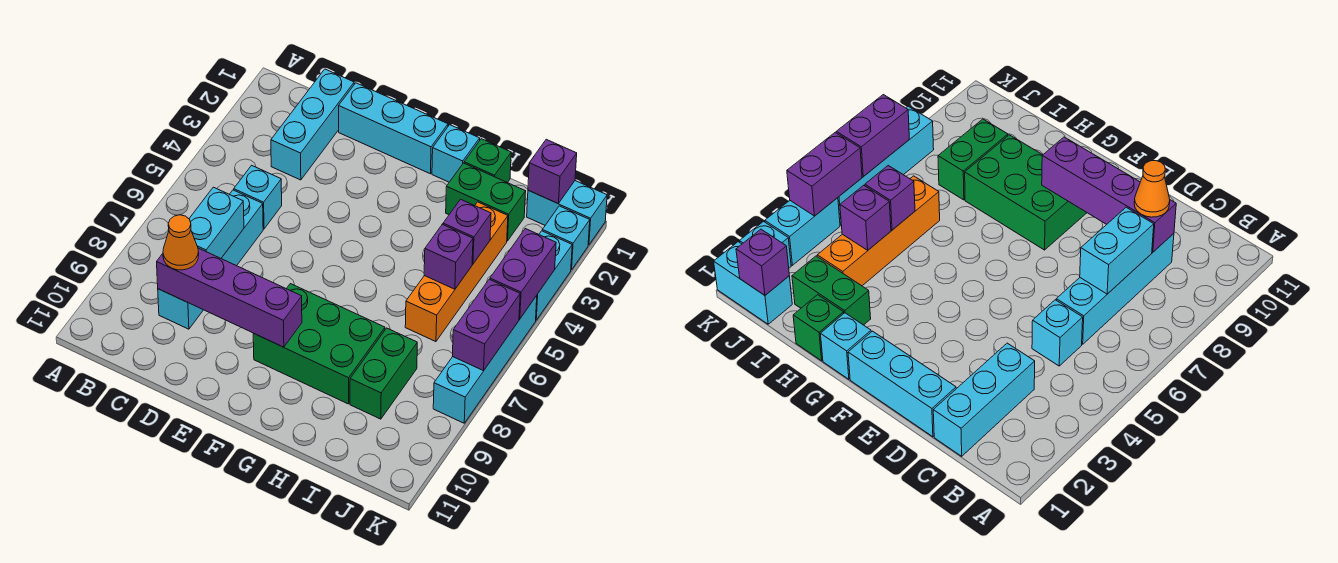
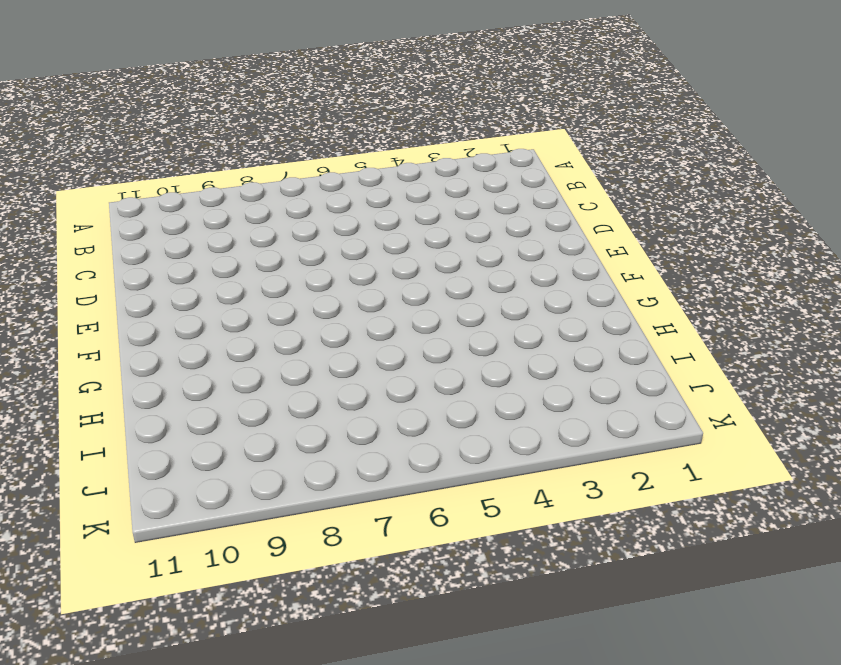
none -> cyan 1x3 brick [271,69,354,180]
none -> cyan 1x1 brick [234,165,282,229]
none -> cyan 1x4 brick [158,190,263,329]

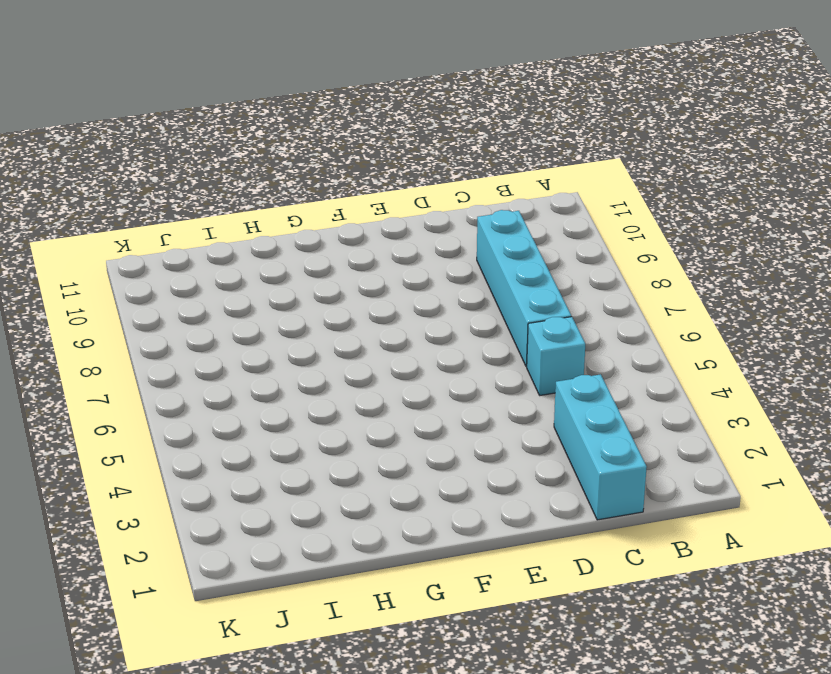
none -> cyan 1x3 brick [339,83,448,174]
none -> green 2x3 brick [253,284,385,404]
none -> cyan 1x1 brick [432,125,480,182]

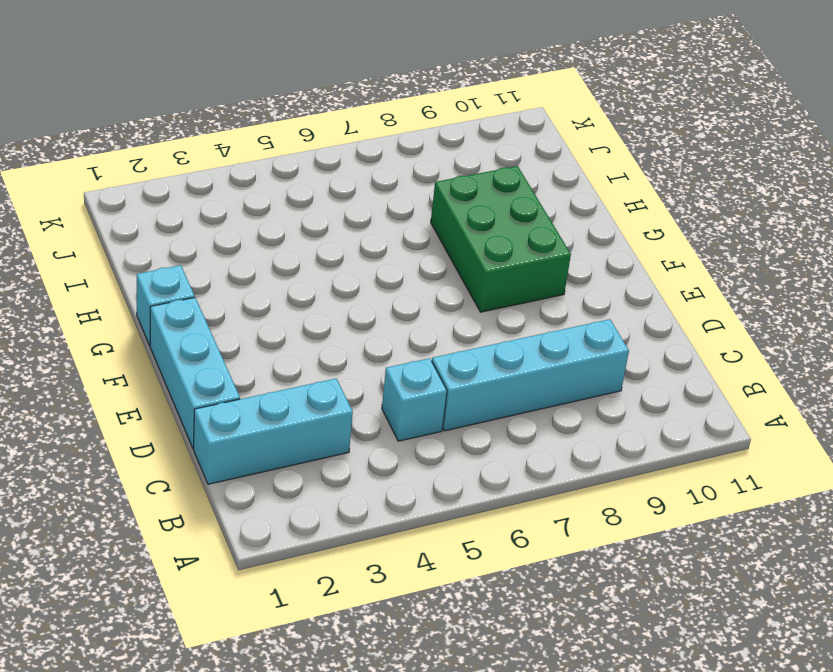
none -> green 1x1 brick [464,139,511,183]
none -> green 1x2 brick [446,163,526,241]
none -> orange 1x4 brick [405,202,508,342]

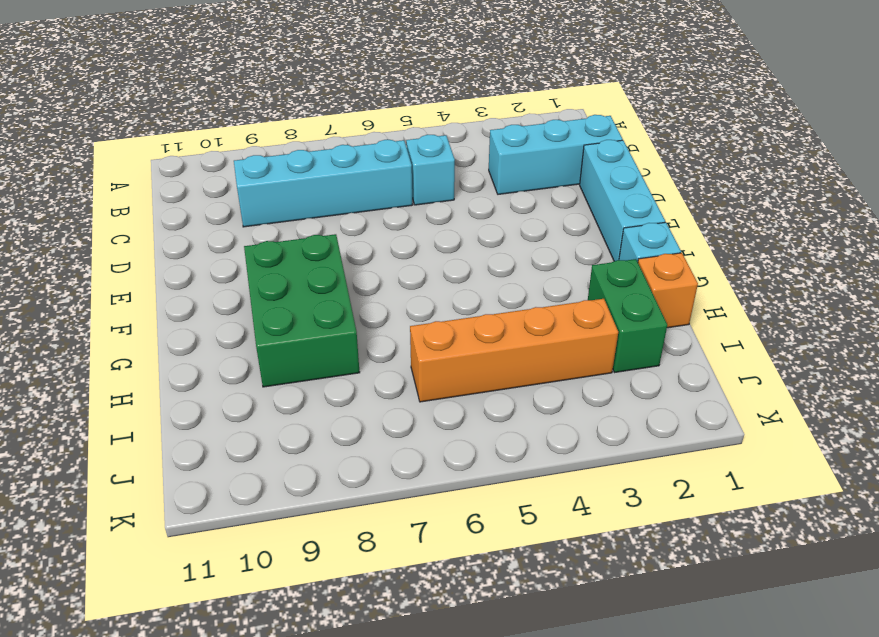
orange 1x1 brick [638,253,698,328] -> green 1x1 brick [464,139,511,183]
none -> green 1x2 brick [350,328,417,419]
none -> cyan 1x2 brick [527,181,607,245]
none -> cyan 1x1 brick [542,206,590,270]

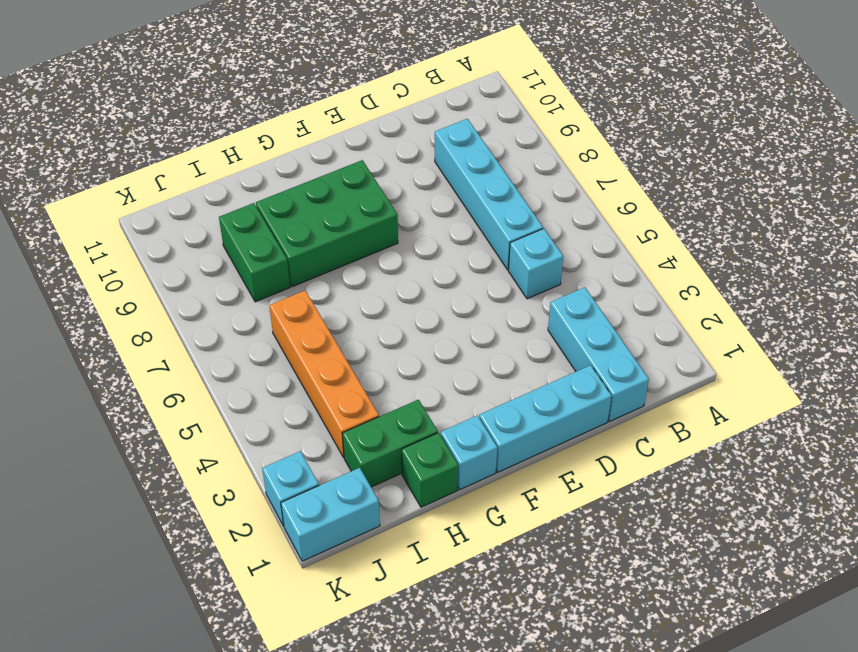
none -> cyan 1x2 brick [536,231,572,320]
none -> cyan 1x4 brick [433,296,537,423]
none -> cyan 1x2 brick [189,187,244,258]

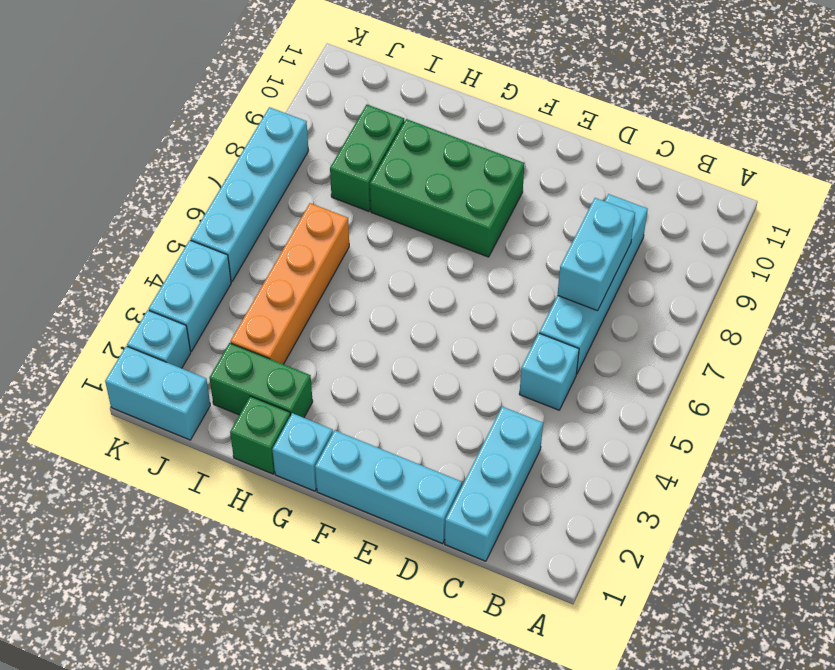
none -> purple 1x4 brick [157,248,302,347]
none -> purple 1x1 brick [443,199,491,264]
none -> purple 1x1 brick [424,224,473,289]

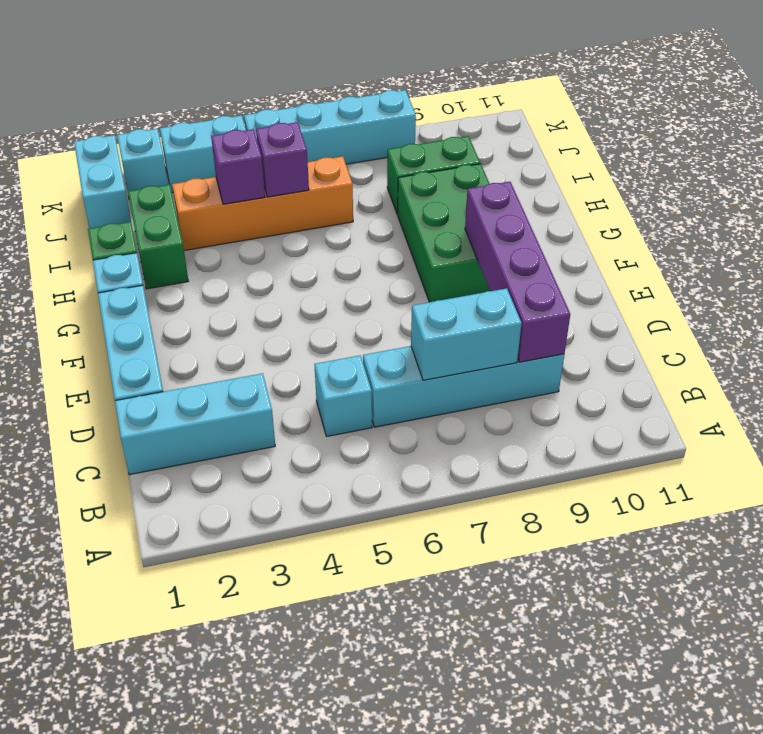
none -> purple 1x1 brick [528,139,577,204]
none -> purple 1x2 brick [490,229,556,319]
none -> purple 1x2 brick [453,279,520,371]

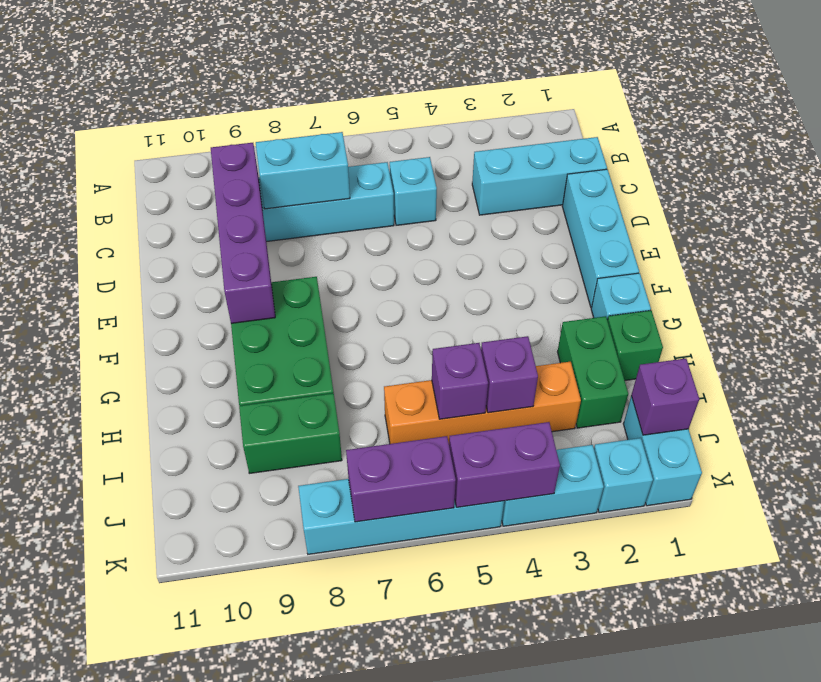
none -> orange 1x1 cone [163,215,199,270]

